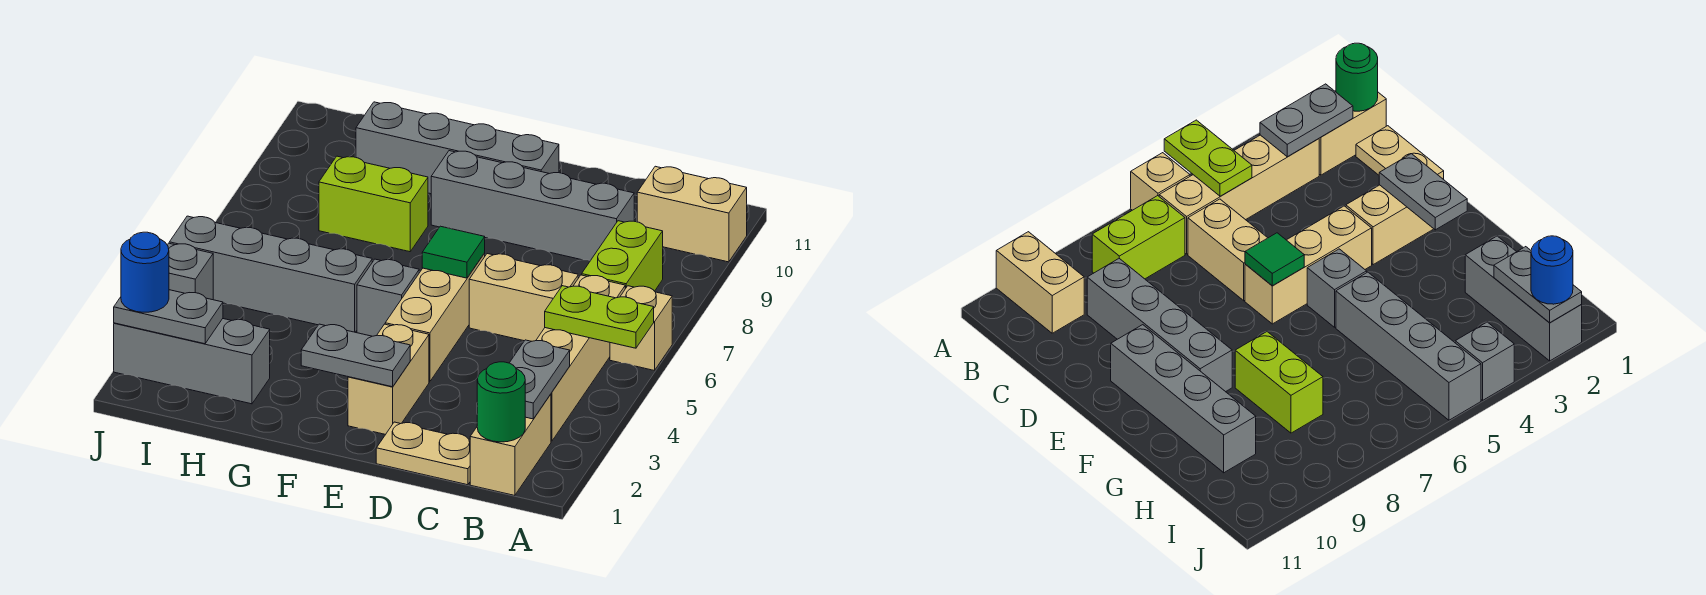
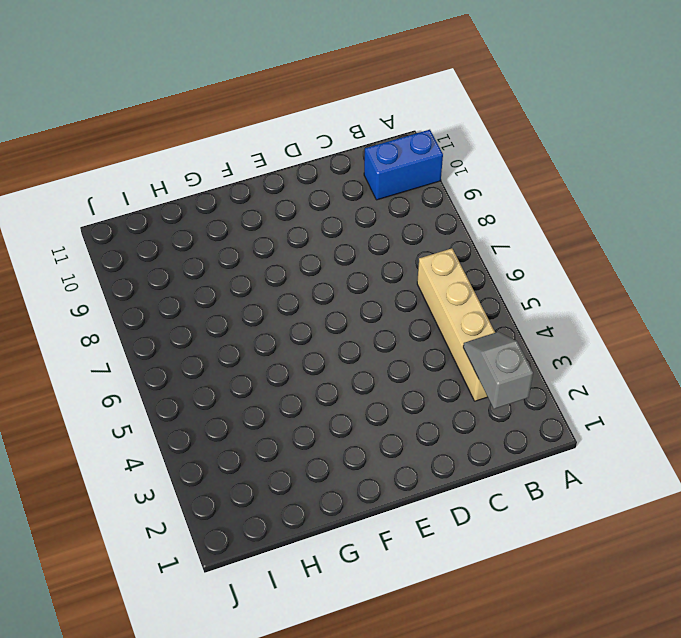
blue 1x2 brick [364,130,443,200] -> tan 1x2 brick [637,166,747,262]
grey 1x2 slope [463,332,533,409] -> grey 1x2 plate [510,340,570,419]
none -> tan 1x1 brick [610,286,672,371]
none -> tan 1x2 brick [470,394,551,496]
none -> lime 1x2 brick [582,221,663,291]

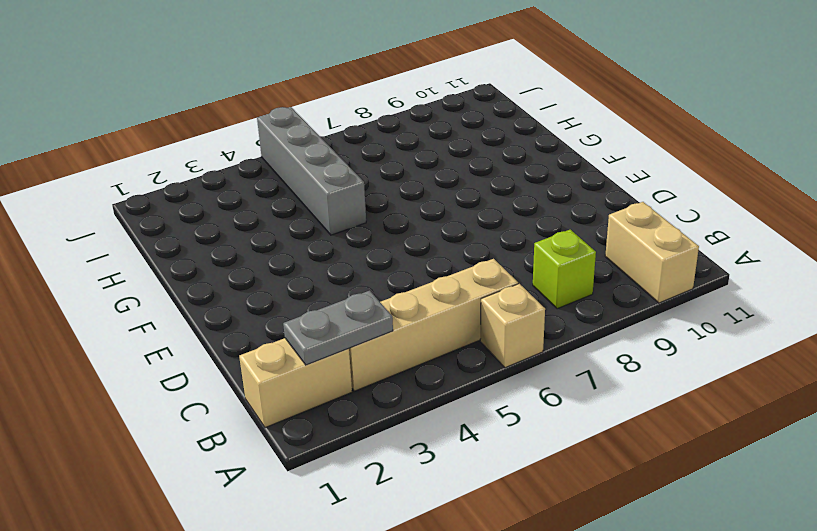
lime 1x1 brick [533,230,596,309] -> lime 1x2 brick [582,221,663,291]
none -> tan 1x2 plate [376,422,470,485]
none -> tan 1x2 brick [469,254,578,341]
none -> grey 1x4 brick [431,151,634,261]

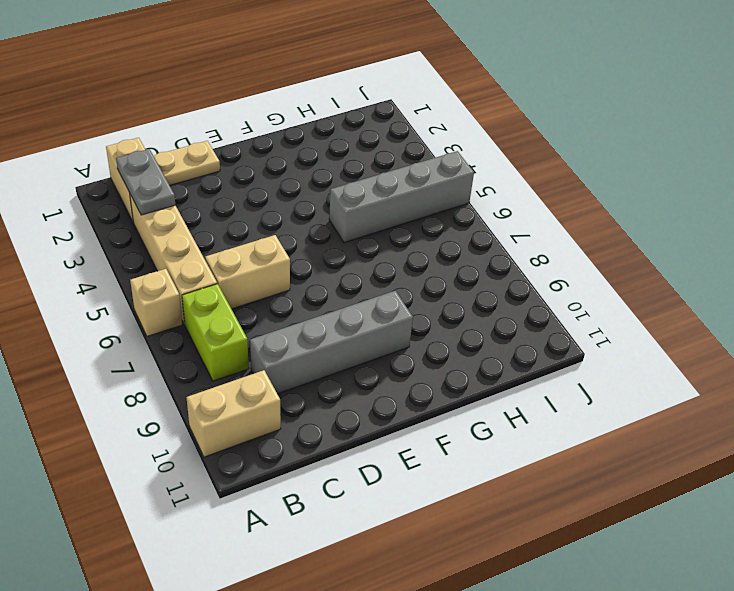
none -> tan 1x2 brick [348,324,429,435]
none -> tan 1x3 brick [385,253,485,382]
none -> grey 1x4 brick [356,102,559,194]

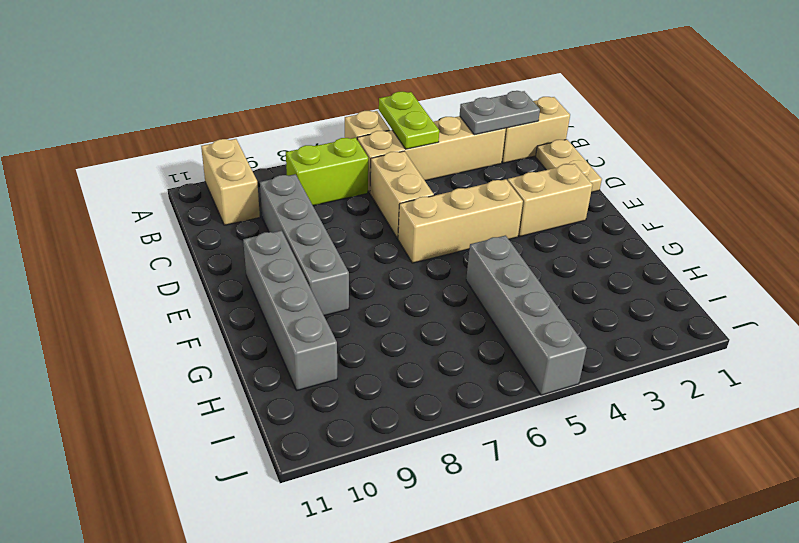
none -> grey 1x1 brick [357,259,419,336]
none -> lime 1x2 brick [319,156,428,252]
none -> grey 1x3 brick [114,319,270,404]

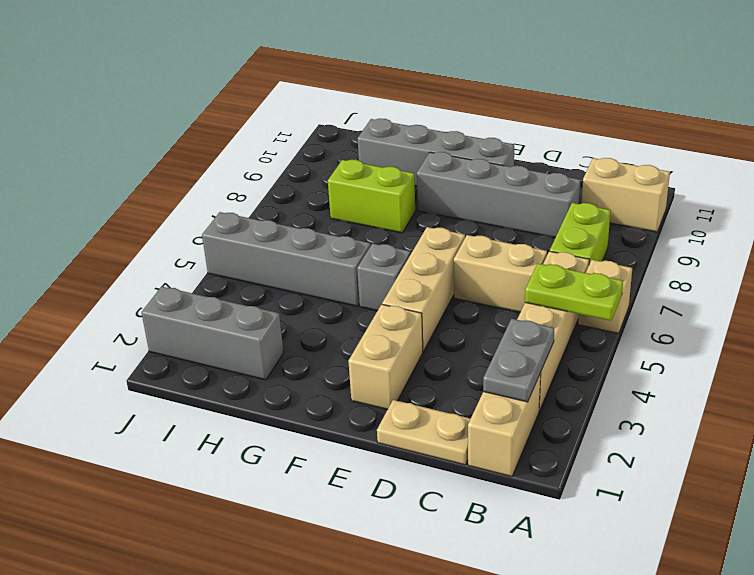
none -> grey 1x1 brick [168,243,213,300]
none -> green 1x1 round brick [477,362,525,442]
none -> grey 1x2 plate [301,324,410,387]

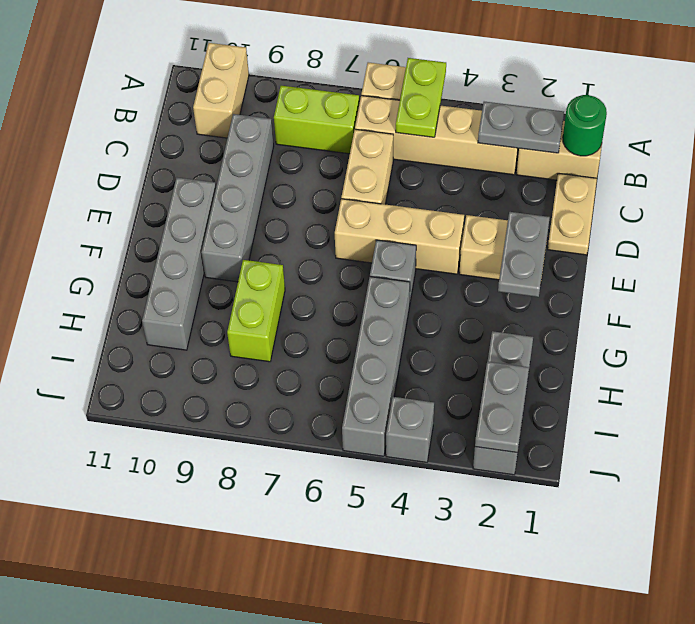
none -> green 1x1 tile [422,226,485,278]
none -> blue 1x1 round brick [121,232,169,312]

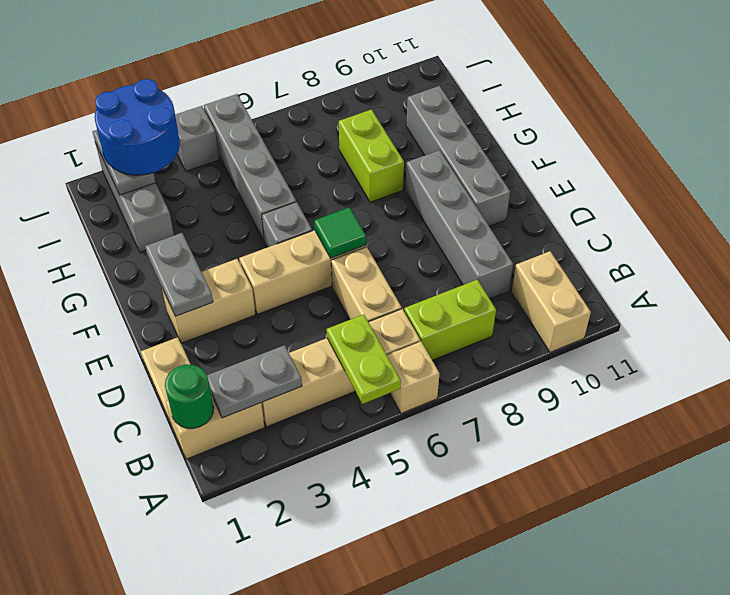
blue 2x2 round brick [95,79,180,175] -> blue 1x1 round brick [121,232,169,312]

